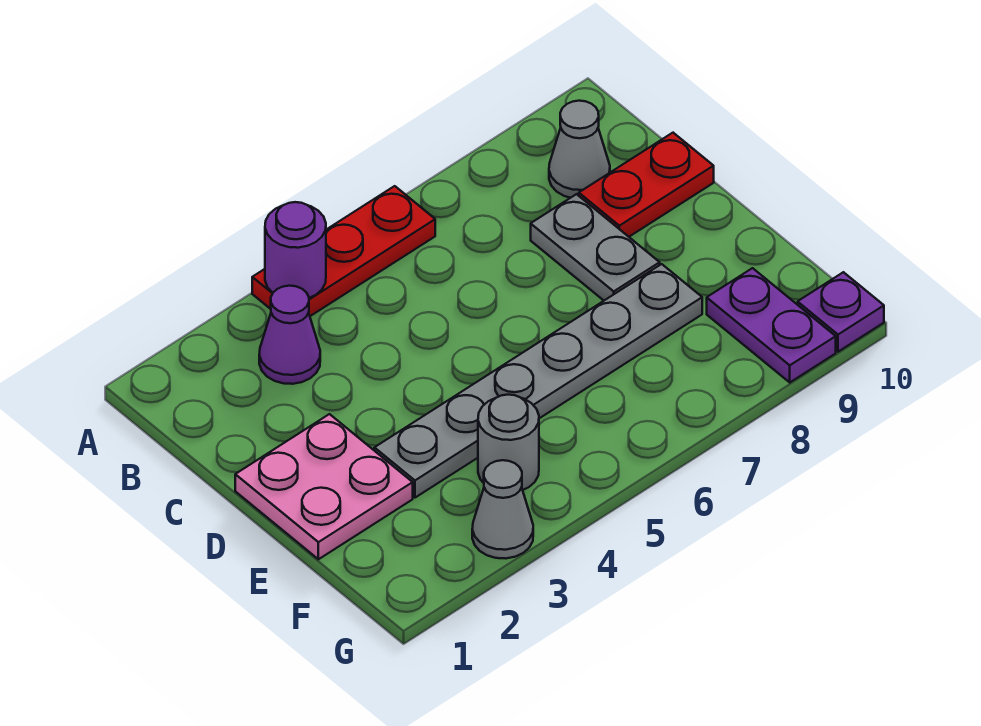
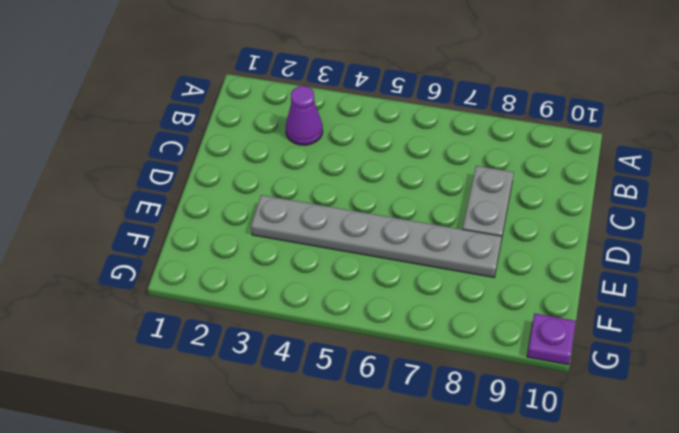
none -> red 1x3 plate [252,186,435,316]
none -> grey 1x1 cone [549,101,610,198]
none -> red 1x2 plate [579,133,714,237]

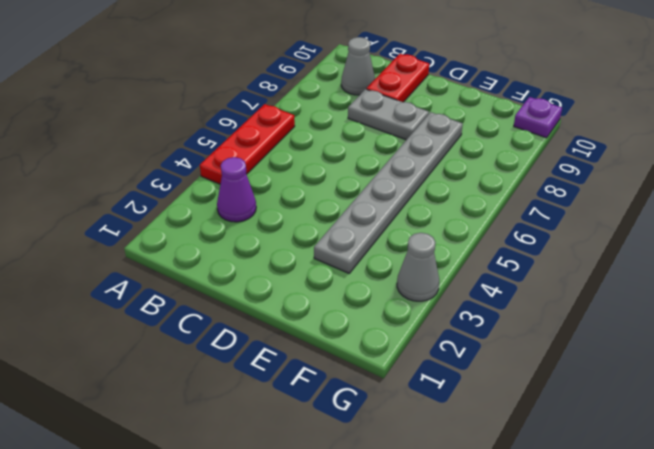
none -> pink 2x2 plate [235,414,413,559]
none -> grey 1x1 round brick [478,395,539,490]
none -> purple 1x2 plate [707,268,836,382]

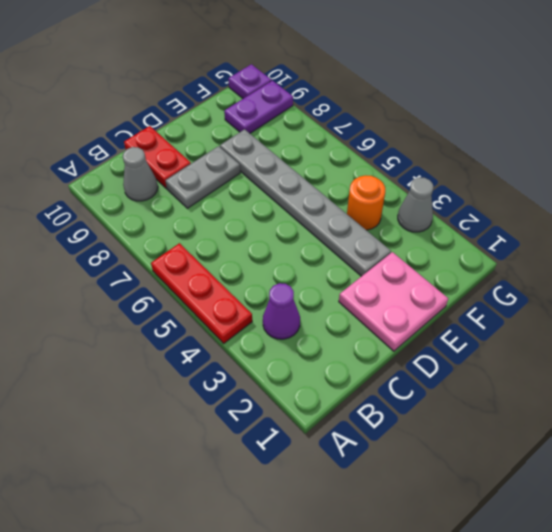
orange 1x1 round brick [347,175,385,230] -> grey 1x1 round brick [478,395,539,490]
none -> purple 1x1 round brick [265,202,326,298]

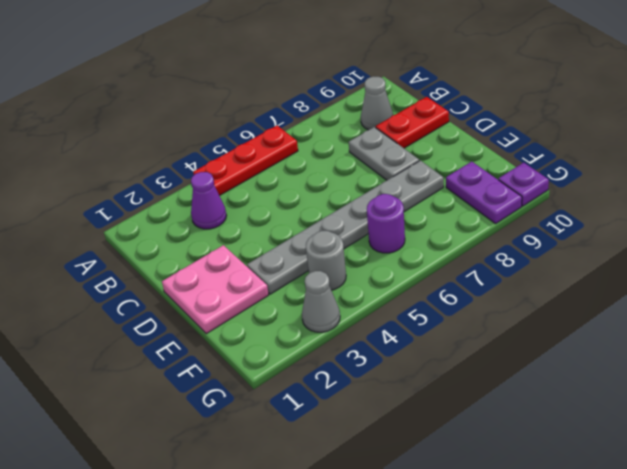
purple 1x1 round brick [367,194,405,253] -> purple 1x1 round brick moved to [265,202,326,298]

